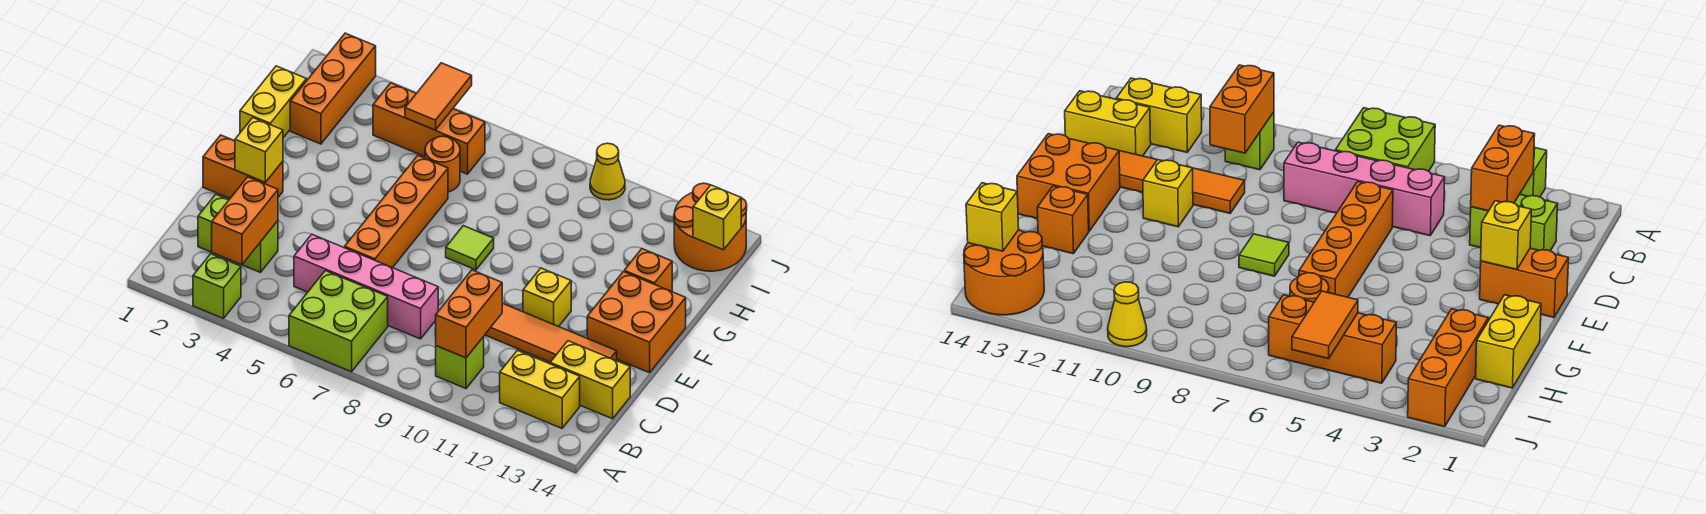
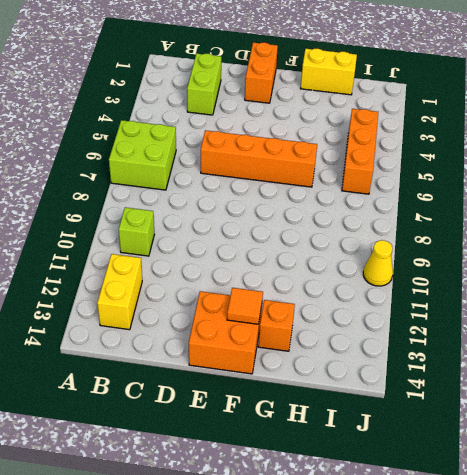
orange 1x1 tile [227,288,263,324] -> none
none -> lime 1x1 brick [193,254,241,319]
none -> pink 1x4 brick [294,234,438,339]
none -> yellow 1x2 brick [550,341,630,419]

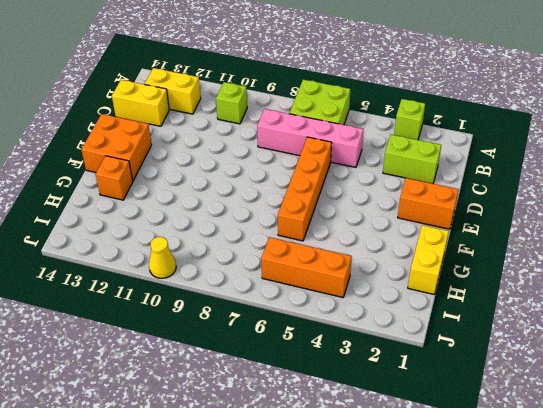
none -> orange 1x4 tile [485,303,617,362]
none -> yellow 1x1 brick [523,268,571,327]
none -> lime 1x1 tile [446,226,494,270]

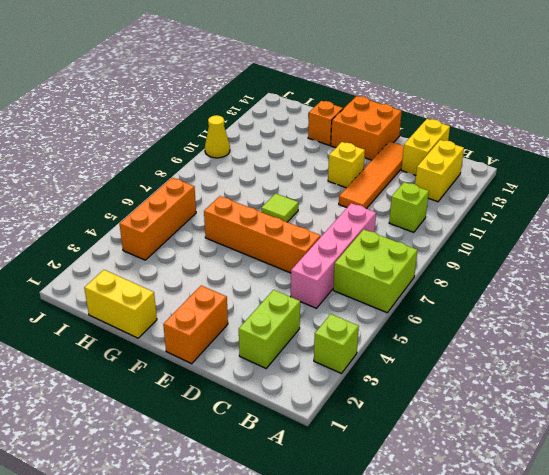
none -> orange 1x3 brick [290,33,376,144]
none -> orange 1x1 round brick [425,136,460,192]
none -> orange 2x2 round brick [674,183,747,271]

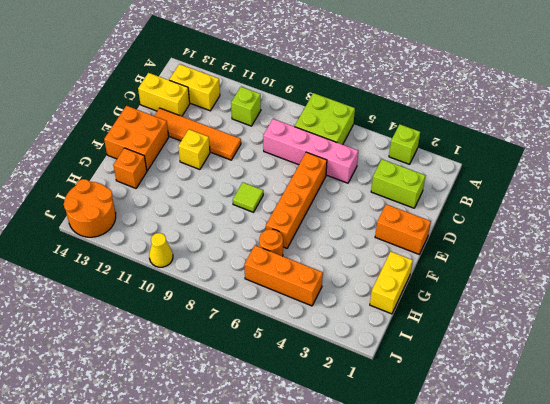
none -> orange 1x3 brick [290,33,376,144]
none -> orange 1x2 brick [212,177,278,265]
none -> orange 1x2 brick [436,270,502,358]

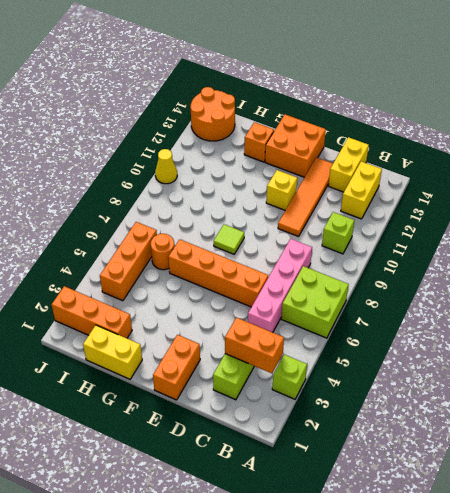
none -> orange 1x2 brick [436,270,502,358]
none -> yellow 1x1 brick [235,118,283,182]
none -> orange 1x2 tile [405,63,472,130]

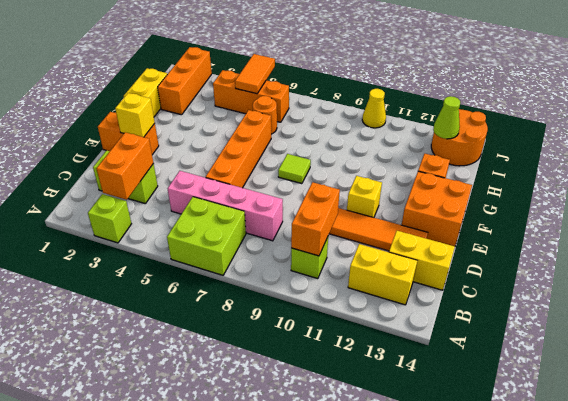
lime 1x1 cone [433,96,460,139] -> none
none -> yellow 1x1 brick [693,185,741,250]

